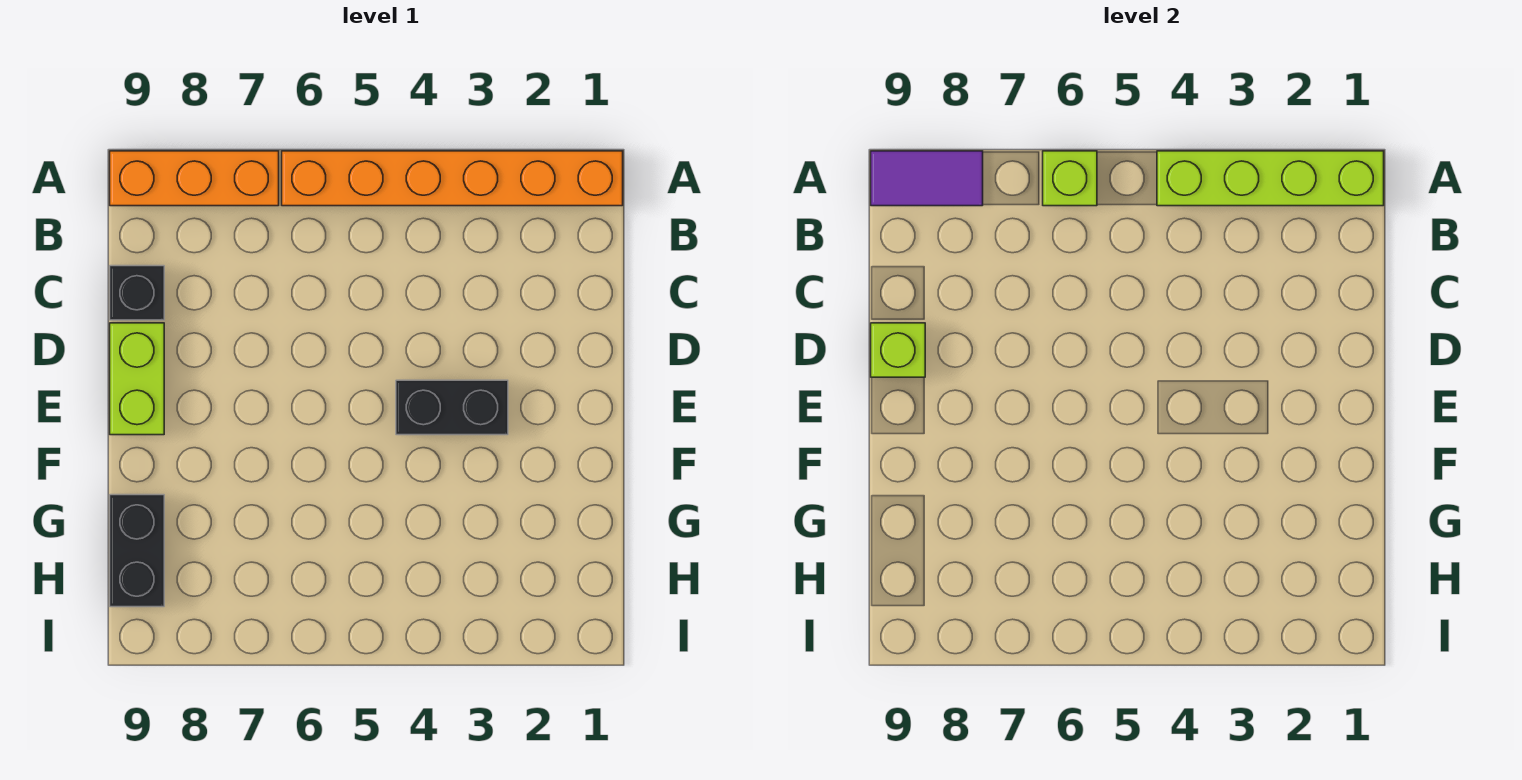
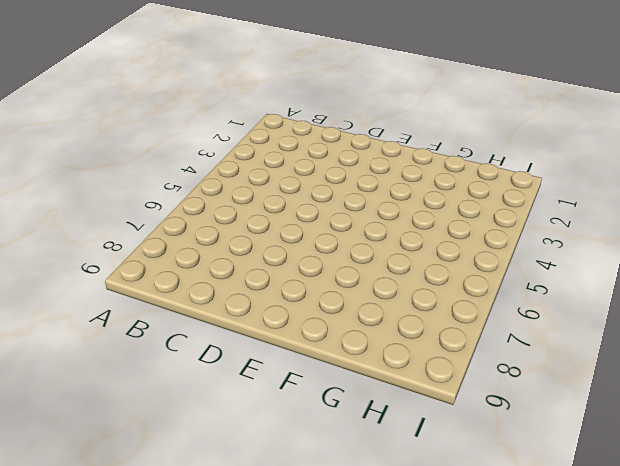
none -> orange 1x6 brick [282,151,623,206]
none -> orange 1x3 brick [110,151,279,206]

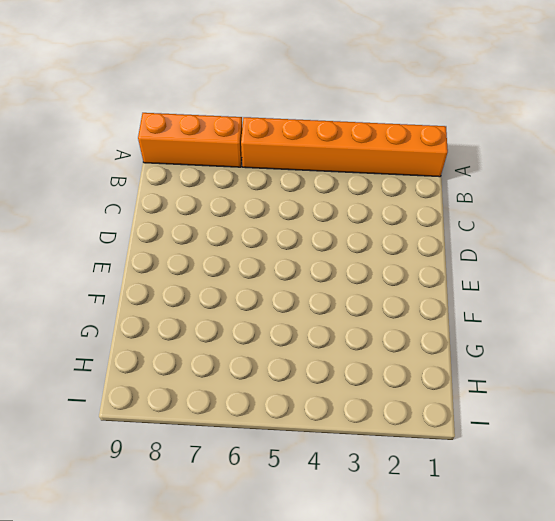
none -> black 1x1 brick [110,266,164,320]
none -> lime 1x2 brick [110,323,164,435]

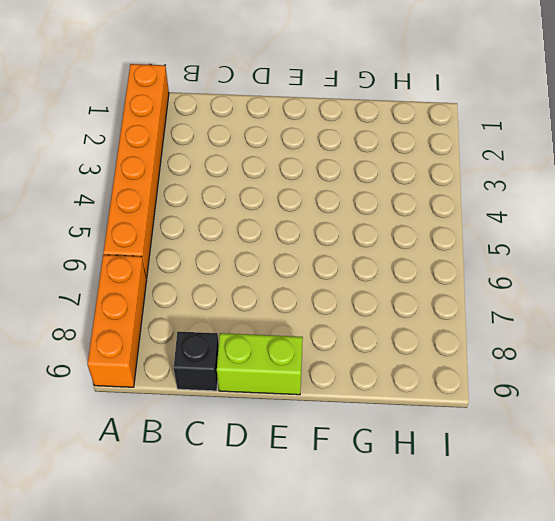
none -> black 1x2 brick [396,380,508,435]
none -> black 1x2 brick [110,495,164,607]

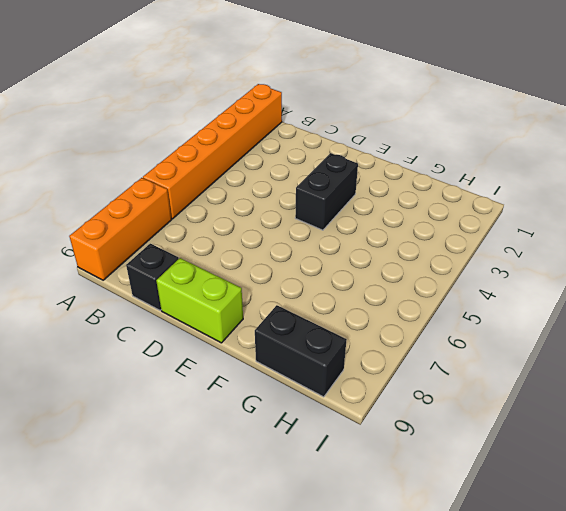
none -> lime 1x4 brick [1157,151,1384,206]
none -> lime 1x1 brick [1043,151,1097,206]

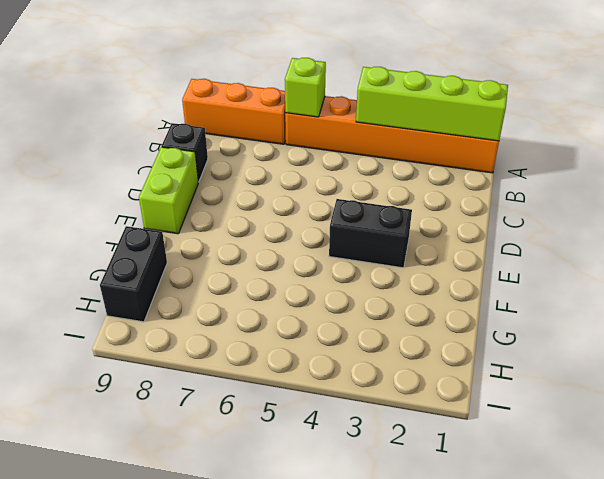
none -> purple 1x2 tile [871,151,983,206]
none -> lime 1x1 brick [871,323,925,377]

